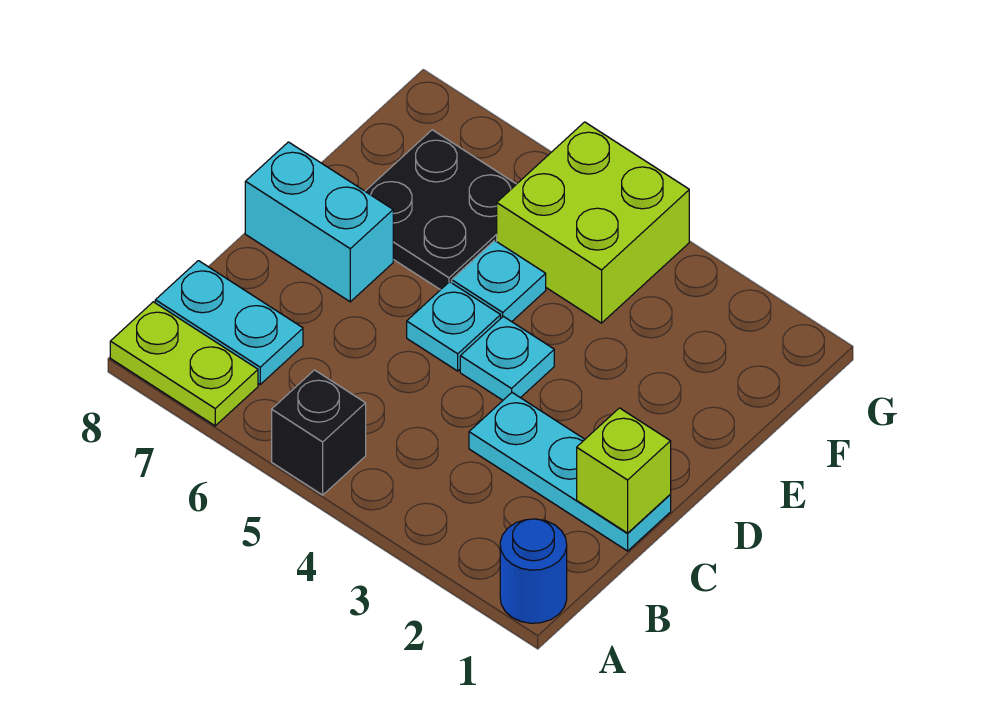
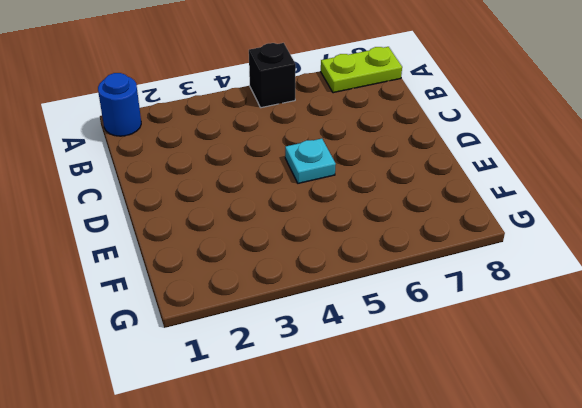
none -> cyan 1x2 plate [155,261,303,384]
none -> cyan 1x3 plate [469,393,671,551]
none -> cyan 1x1 plate [460,316,554,400]

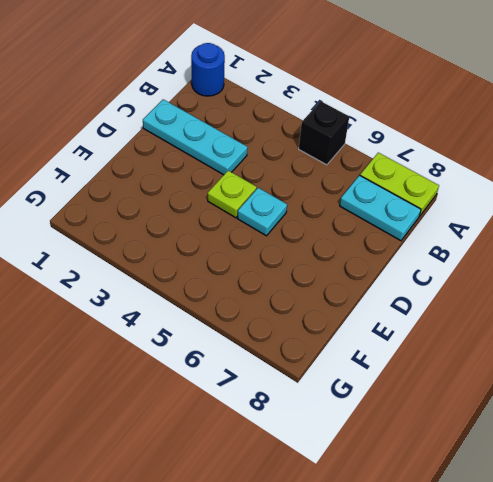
lime 1x1 plate [208,171,257,218] -> cyan 1x1 plate [460,316,554,400]
none -> cyan 1x2 brick [245,142,393,302]
none -> cyan 1x1 plate [452,240,546,322]
none -> black 2x2 plate [365,130,516,290]

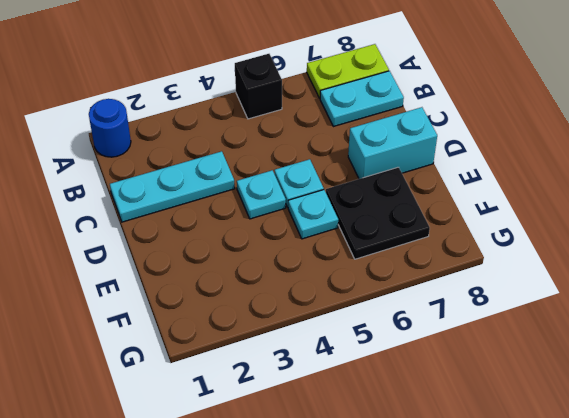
none -> lime 2x2 brick [497,122,689,323]
none -> lime 1x1 brick [577,408,671,533]

